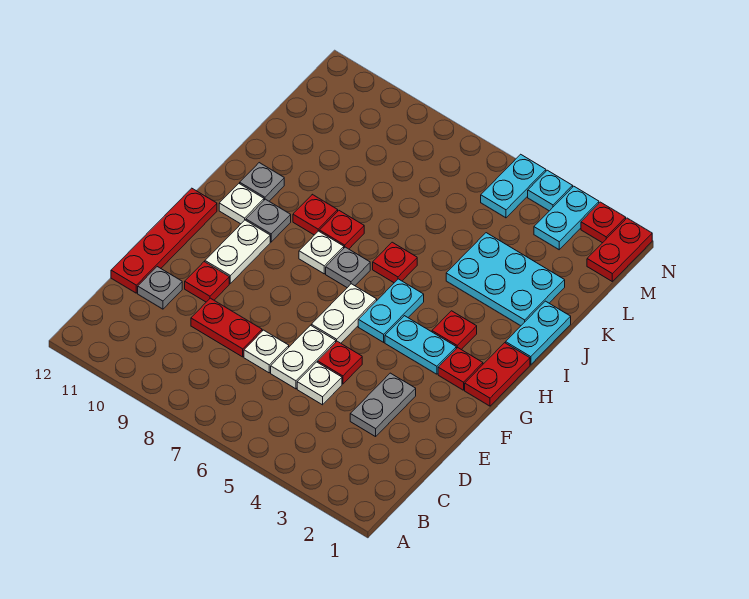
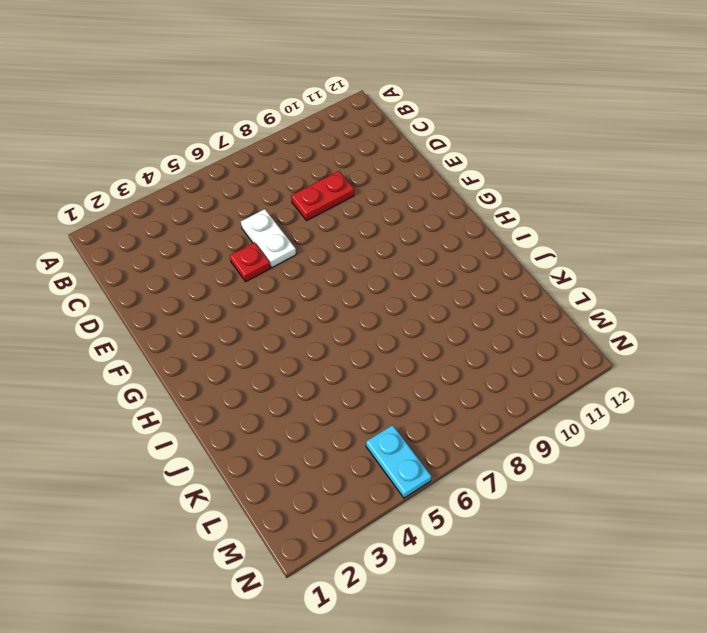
none -> grey 1x2 plate [350,373,416,437]
none -> white 1x1 plate [297,362,342,405]
none -> white 1x1 plate [244,330,289,373]
none -> grey 1x1 plate [138,267,182,309]

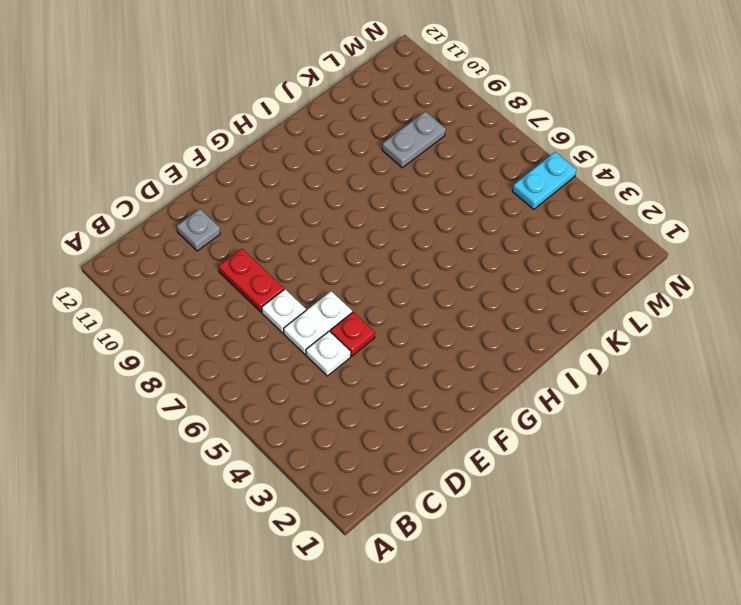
grey 1x2 plate [382,112,446,168] -> grey 1x2 plate moved to [350,373,416,437]
none -> red 1x4 plate [111,188,217,293]
none -> red 1x1 plate [185,262,229,302]
none -> white 1x2 plate [311,284,377,343]
none -> white 1x2 plate [205,220,270,283]

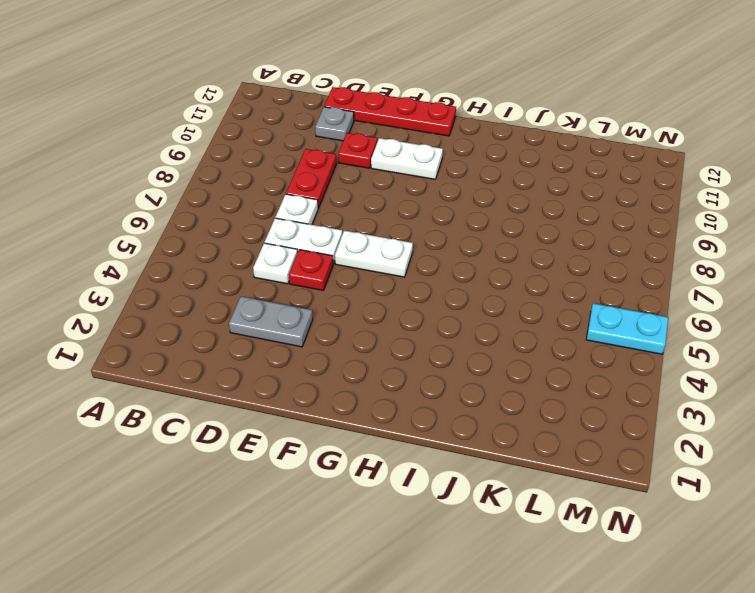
none -> red 1x2 plate [465,343,530,406]
none -> red 1x1 plate [438,348,483,390]
none -> cyan 1x2 plate [385,316,456,374]
none -> cyan 1x2 plate [358,279,424,342]

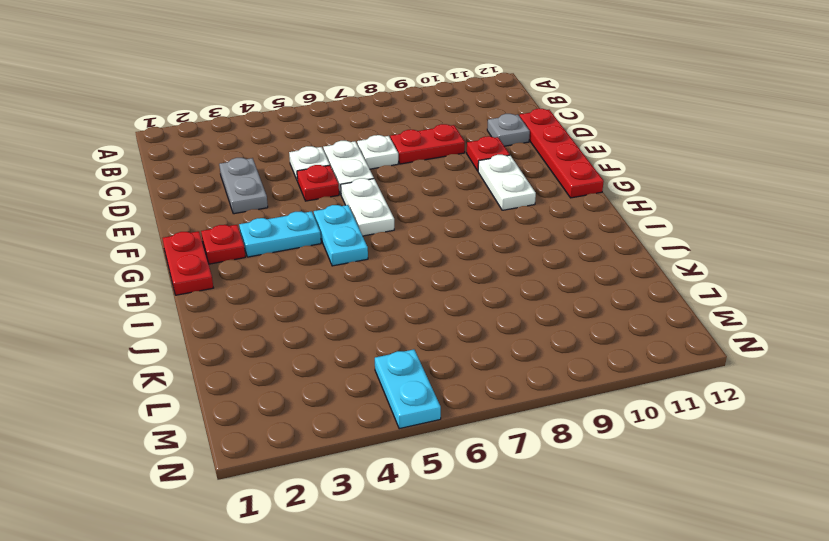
none -> red 1x1 plate [432,311,477,350]
none -> grey 1x1 plate [326,247,370,288]
none -> white 1x1 plate [299,231,344,274]
none -> grey 1x1 plate [246,199,291,242]

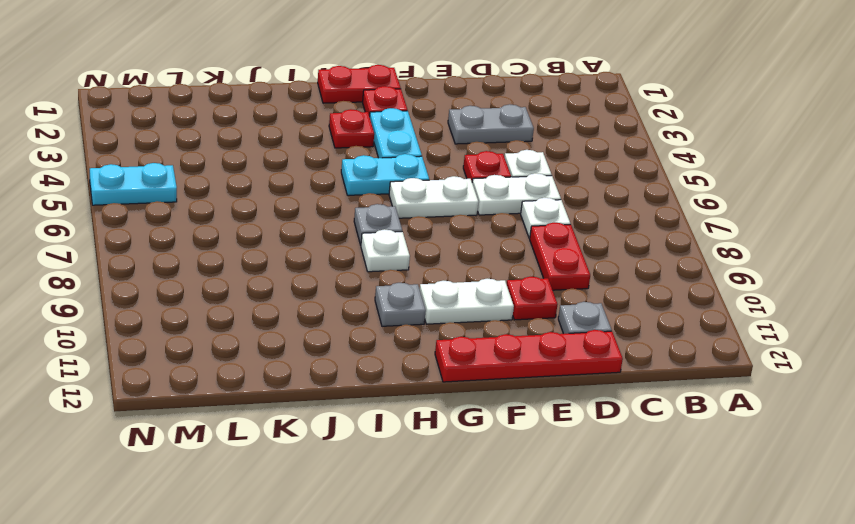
none -> white 1x1 plate [219,184,264,224]
none -> cyan 1x2 plate [506,301,571,365]
none -> red 1x1 plate [373,242,417,283]
none -> red 1x1 plate [319,211,364,249]

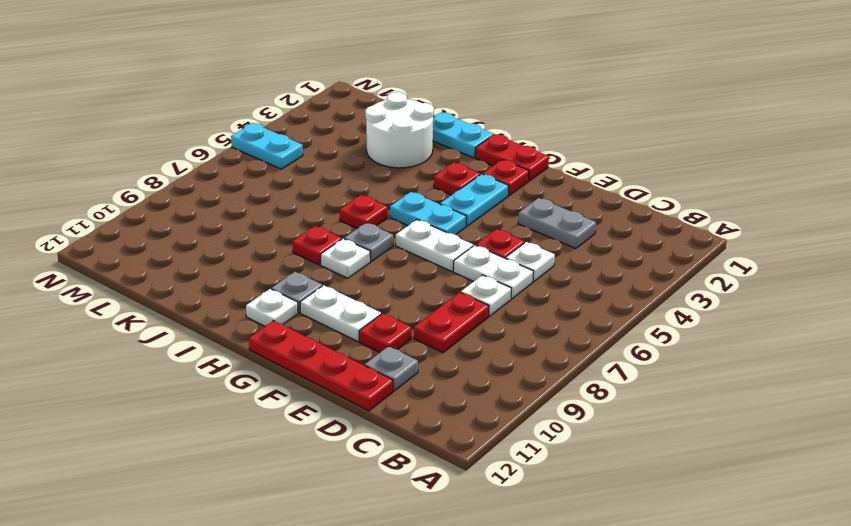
white 2x2 round brick [365,92,434,168] -> cyan 2x3 plate [446,233,565,326]
none -> red 1x1 plate [293,194,338,235]
none -> grey 1x1 plate [240,163,284,201]
none -> red 1x2 plate [587,218,652,281]
none -> cyan 1x2 plate [534,186,599,250]

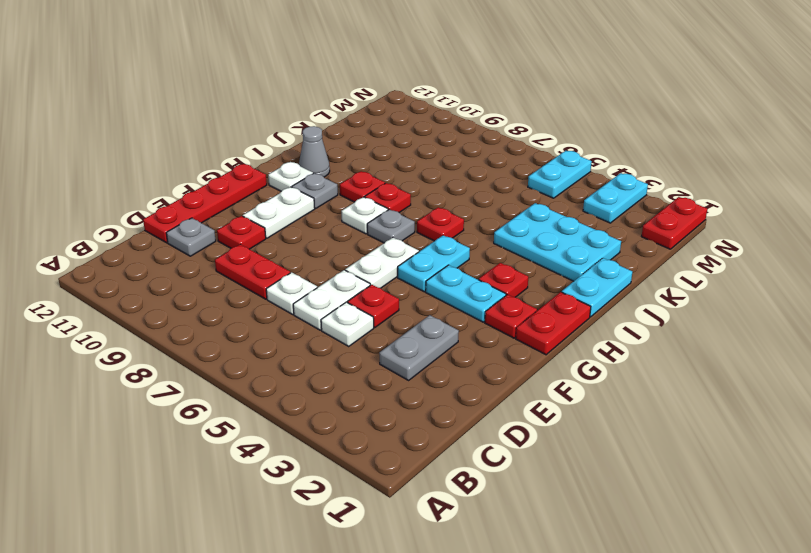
grey 1x1 cone [299,126,330,177] -> grey 1x1 plate [240,163,284,201]
none -> red 1x1 plate [581,202,626,243]
none -> cyan 1x1 plate [528,170,573,211]

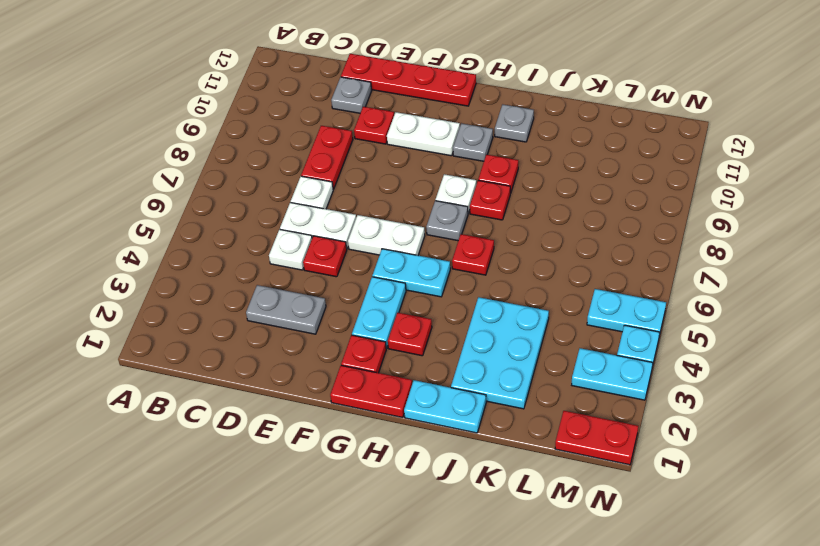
none -> white 1x1 plate [219,184,264,224]
none -> red 1x1 plate [581,202,626,243]

